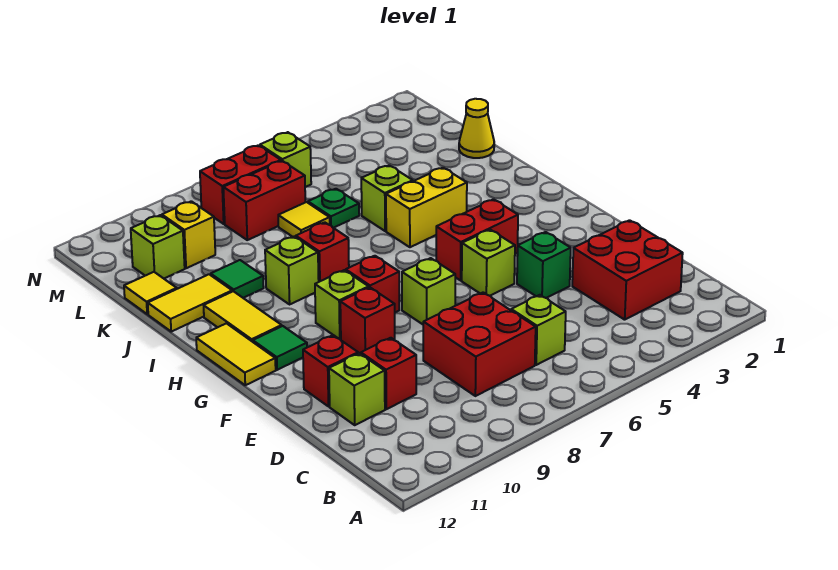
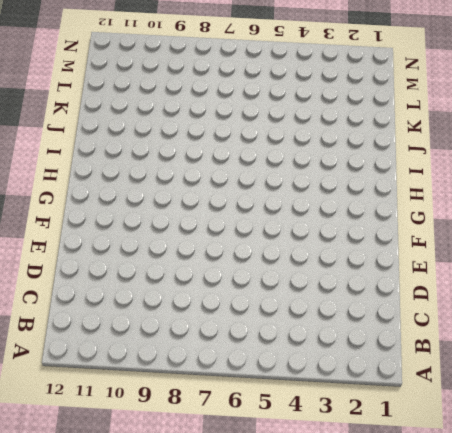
none -> red 2x2 brick [572,220,683,320]
none -> lime 1x1 brick [511,295,566,365]
none -> red 2x2 brick [423,292,536,396]
none -> red 1x1 brick [361,338,416,409]

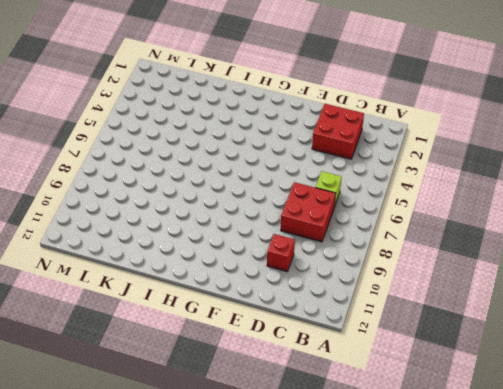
none -> lime 1x1 brick [329,353,385,425]
none -> green 1x1 brick [517,232,571,298]
none -> red 1x1 brick [303,335,358,407]
none -> lime 1x1 brick [462,230,515,296]

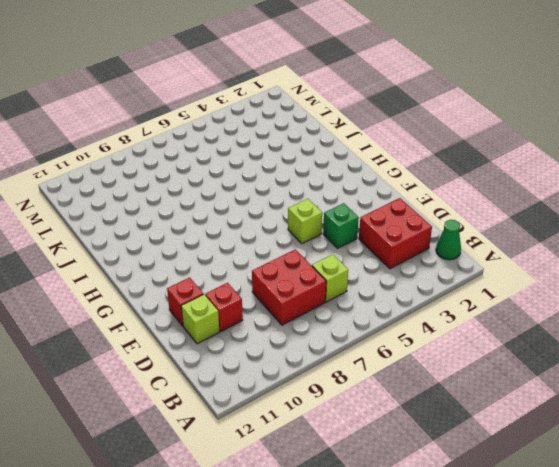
green 1x1 cone [436,220,461,260] -> none
none -> lime 1x1 brick [402,258,455,324]
none -> red 1x1 brick [340,287,395,354]
none -> red 1x2 brick [436,199,518,280]
none -> red 1x1 brick [346,256,399,312]

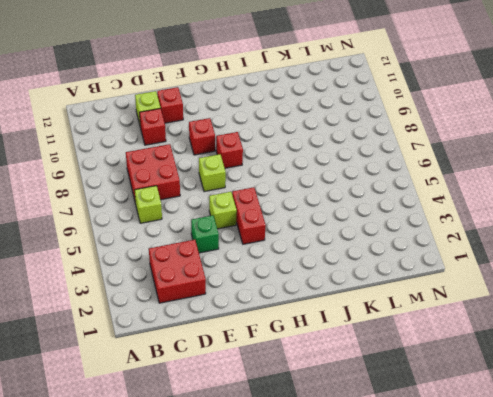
none -> lime 1x1 brick [315,270,369,339]
none -> green 1x1 tile [253,326,307,370]
none -> yellow 1x2 tile [196,323,276,385]
none -> yellow 1x2 tile [204,291,282,342]

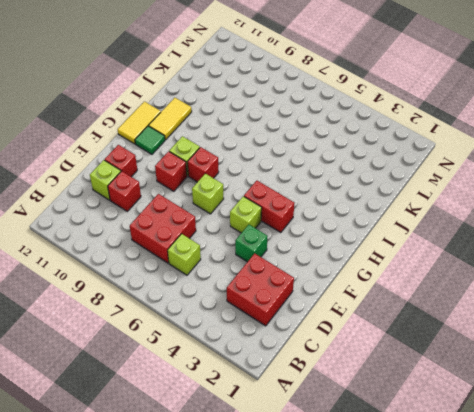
none -> yellow 1x2 brick [386,168,467,247]
none -> red 1x1 brick [296,222,349,282]
none -> lime 1x1 brick [265,236,319,304]
none -> lime 1x1 brick [361,165,413,231]

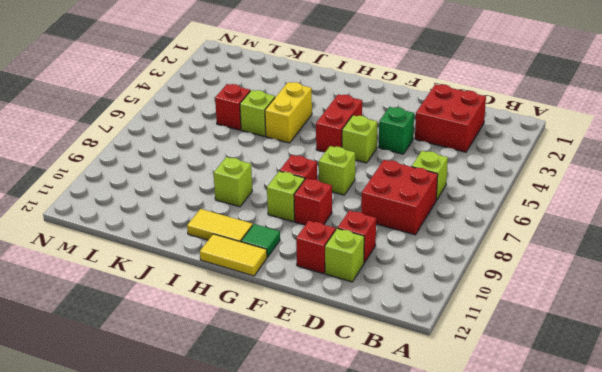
red 1x1 brick [215,84,250,130] -> red 1x1 brick moved to [296,222,349,282]
none -> green 1x1 tile [211,260,264,298]
none -> yellow 1x2 tile [148,274,232,332]
none -> yellow 1x1 cone [459,99,494,158]
none -> green 1x1 plate [308,189,359,228]

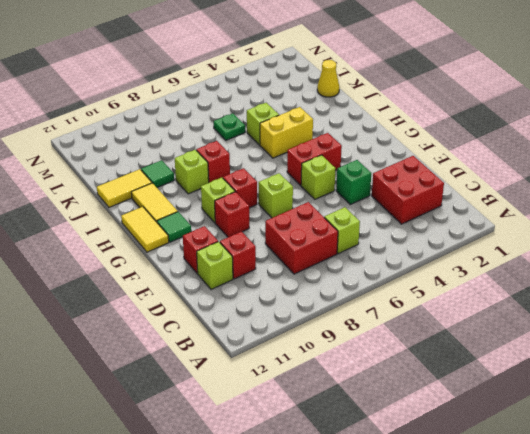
none -> yellow 1x1 tile [278,202,330,237]
none -> yellow 1x1 tile [124,272,177,314]
none -> red 1x2 brick [223,161,305,240]
none -> yellow 1x1 brick [162,201,215,268]

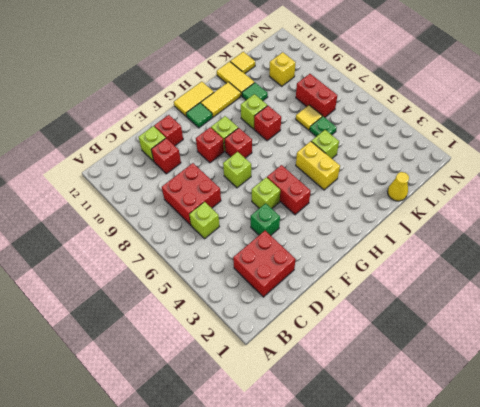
none -> lime 1x1 brick [131,215,185,278]
none -> lime 1x1 brick [260,132,311,187]
none -> red 1x2 brick [200,145,281,224]

